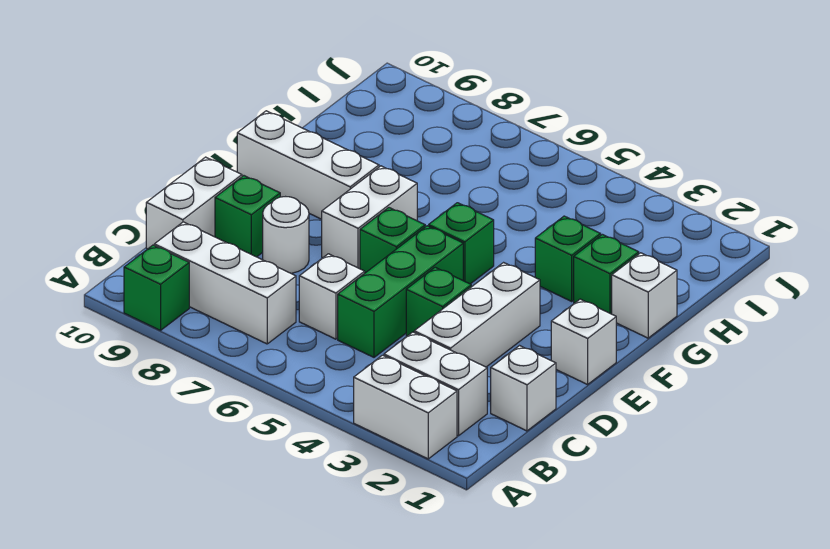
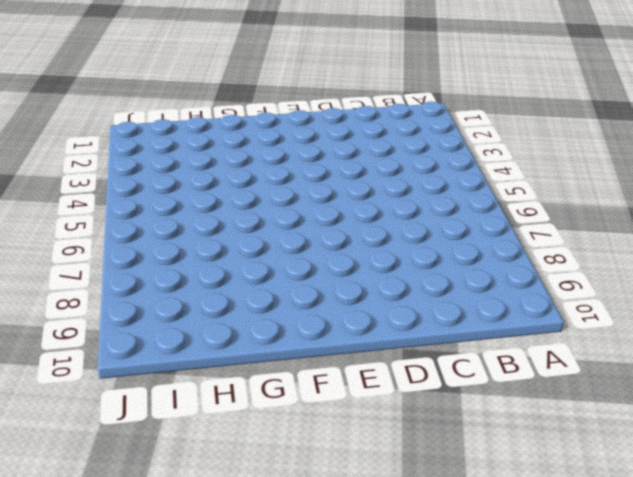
none -> white 1x2 brick [354,355,457,459]
none -> green 1x1 brick [124,245,189,330]
none -> white 1x2 brick [384,332,487,436]

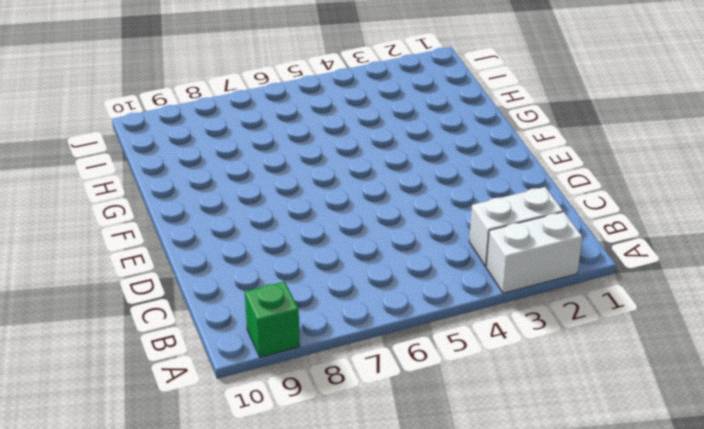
none -> white 1x3 brick [154,222,296,344]
none -> white 1x1 brick [491,346,556,431]
none -> white 1x3 brick [414,263,540,367]

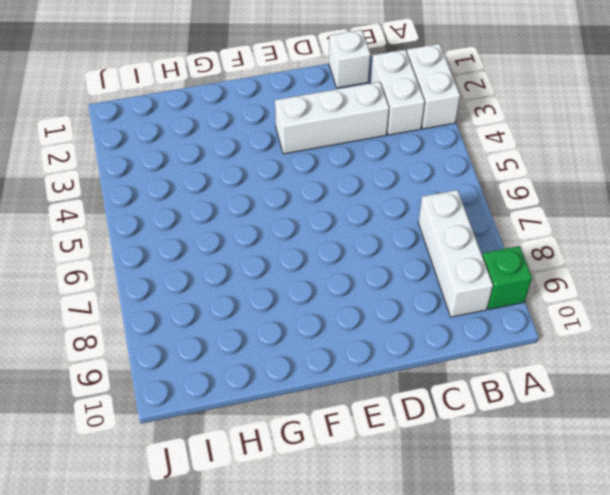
none -> green 1x3 brick [338,226,463,357]
none -> white 1x1 brick [299,254,365,339]
none -> white 1x2 brick [146,157,242,249]

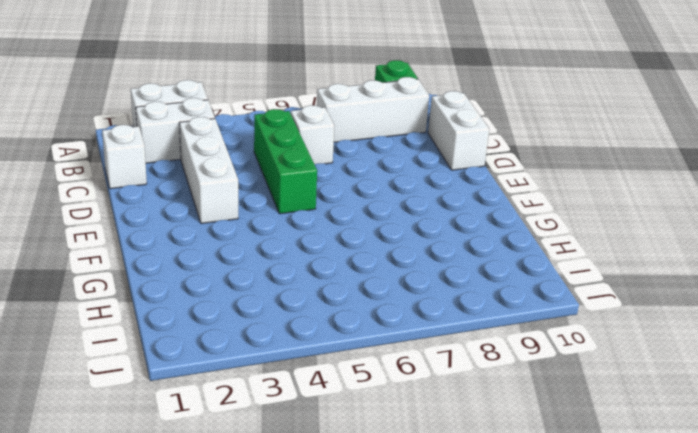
none -> green 1x1 brick [406,267,471,336]
none -> white 1x1 round brick [263,197,309,273]
none -> green 1x1 brick [215,176,280,257]

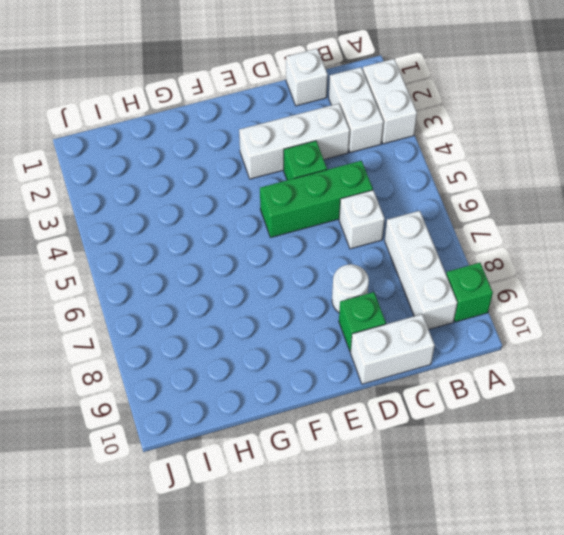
none -> white 1x1 brick [551,299,616,385]
none -> green 1x1 brick [360,208,425,273]
none -> white 1x2 brick [322,166,417,269]

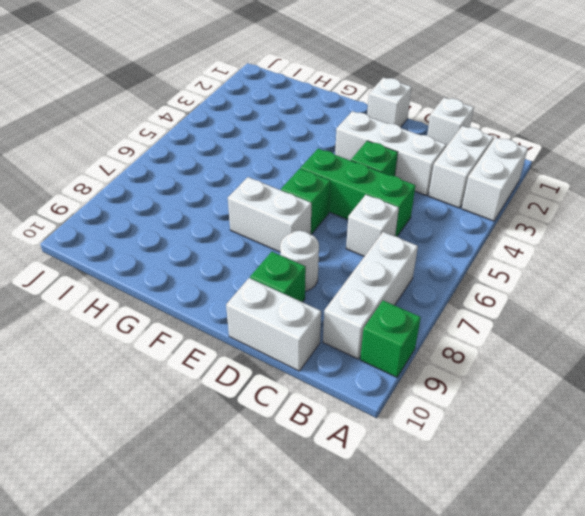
none -> green 1x1 brick [429,203,494,284]
none -> white 1x3 brick [237,111,379,219]
none -> white 1x1 brick [612,253,677,338]

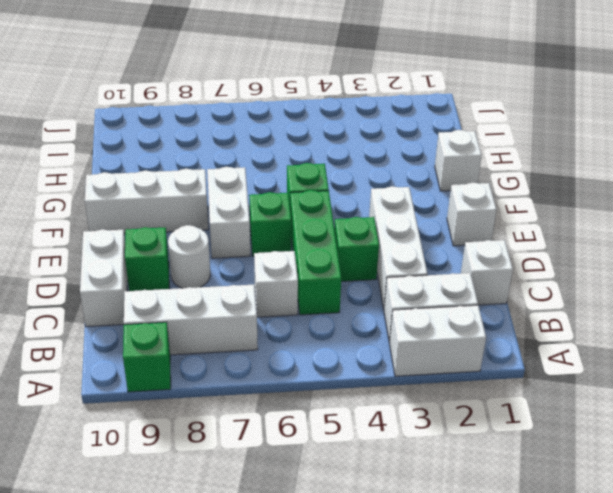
none -> green 1x1 brick [574,235,639,314]
none -> green 1x1 brick [535,216,601,301]

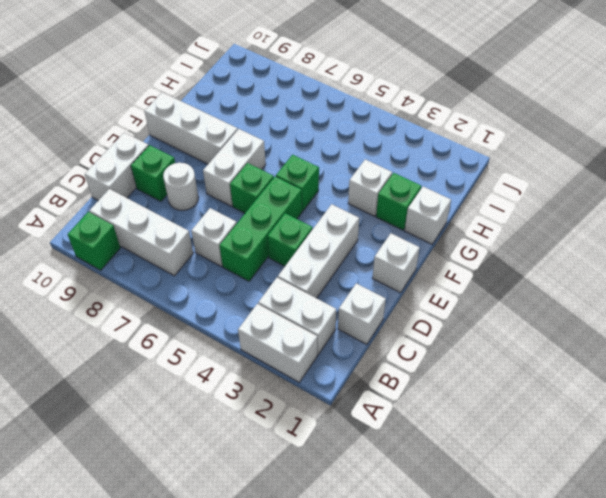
white 1x1 brick [348,159,392,216] -> green 1x1 brick [535,216,601,301]

